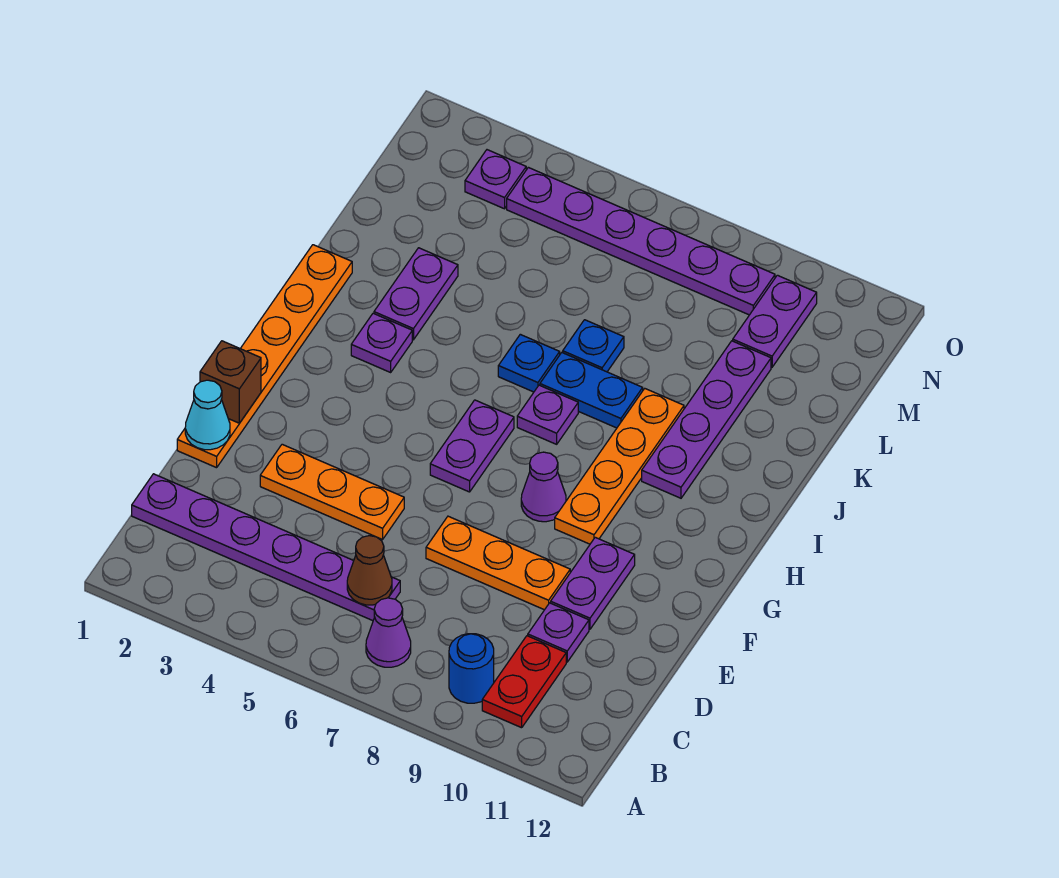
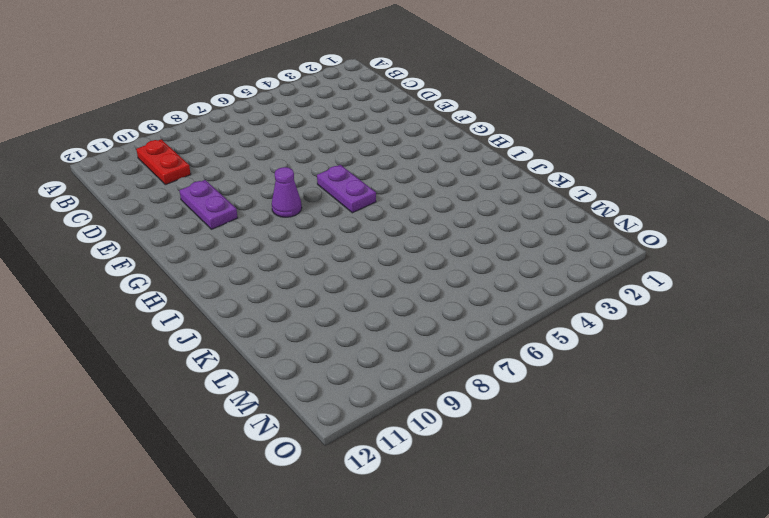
none -> purple 1x1 cone [366,598,411,667]
none -> blue 1x1 round brick [449,634,494,703]
none -> purple 1x6 plate [132,474,400,621]

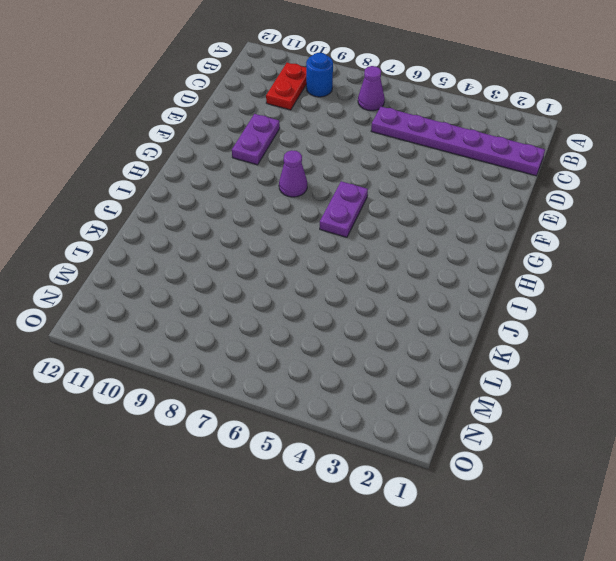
none -> purple 1x1 plate [528,603,589,662]
none -> orange 1x6 plate [177,245,352,468]
none -> orange 1x3 plate [260,444,404,540]

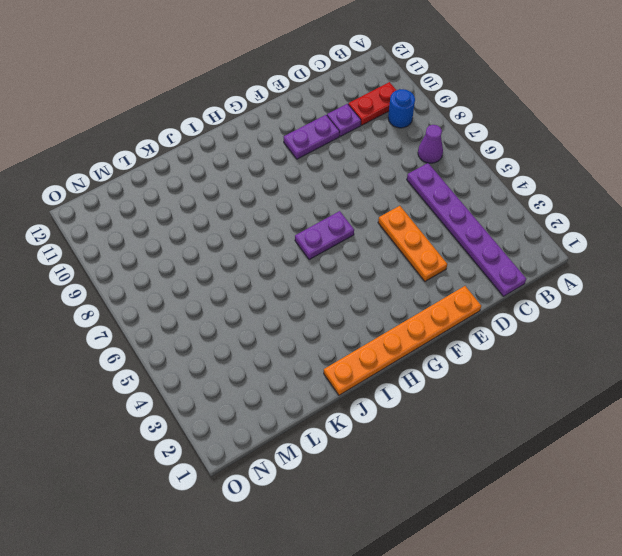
none -> orange 1x3 plate [426,516,570,610]
none -> purple 1x1 cone [521,452,566,522]
none -> orange 1x4 plate [555,389,684,544]

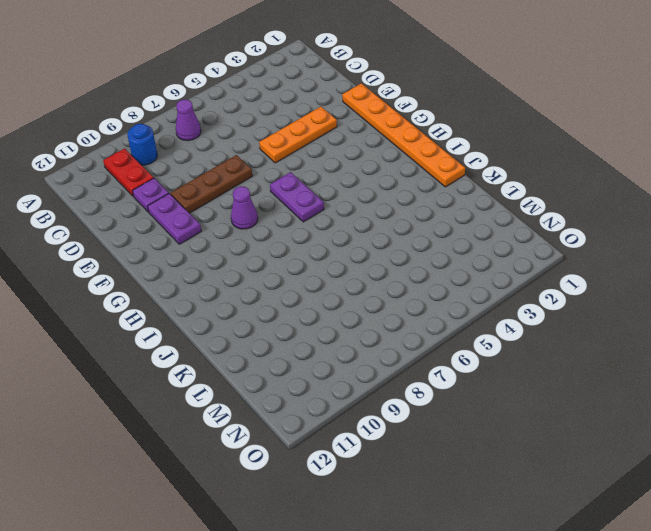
brown 1x3 plate [171,155,252,213] -> orange 1x3 plate [426,516,570,610]
none -> purple 1x6 plate [132,474,400,621]
none -> orange 1x4 plate [555,389,684,544]
none -> purple 1x1 plate [351,313,412,372]

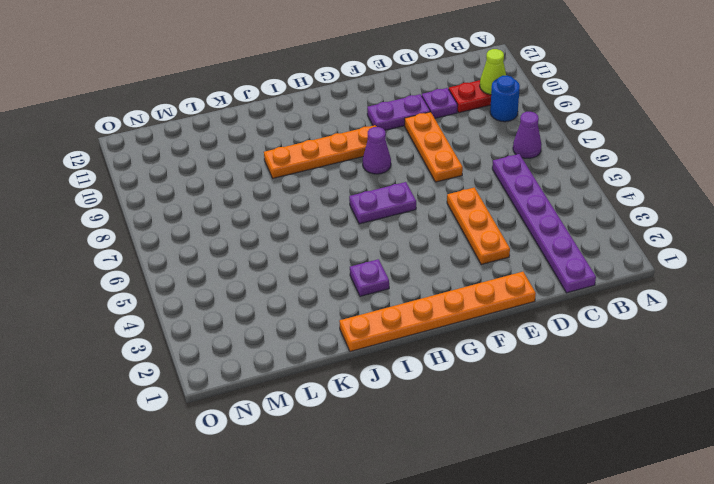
lime 1x1 cone [480,49,506,95] -> none
none -> purple 1x1 plate [517,385,578,444]
none -> purple 1x4 plate [642,341,771,498]
none -> purple 1x2 plate [374,248,458,340]

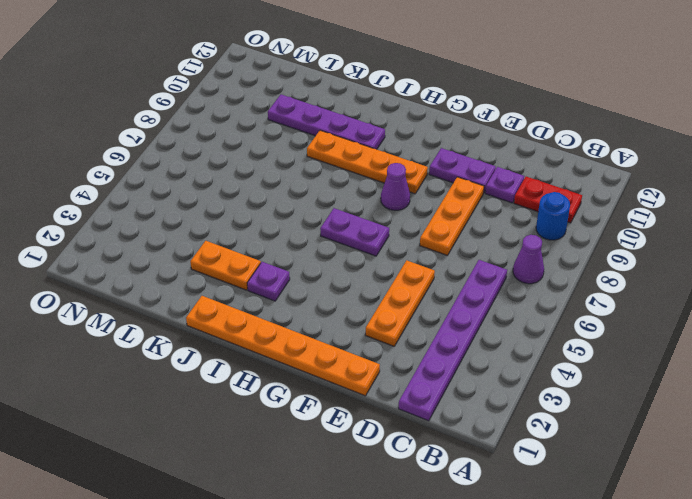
orange 1x2 plate [190,241,261,290] -> purple 1x2 plate [374,248,458,340]
none -> purple 1x1 plate [517,385,578,444]
none -> blue 1x1 plate [498,334,560,392]
none -> blue 1x2 plate [540,353,643,428]

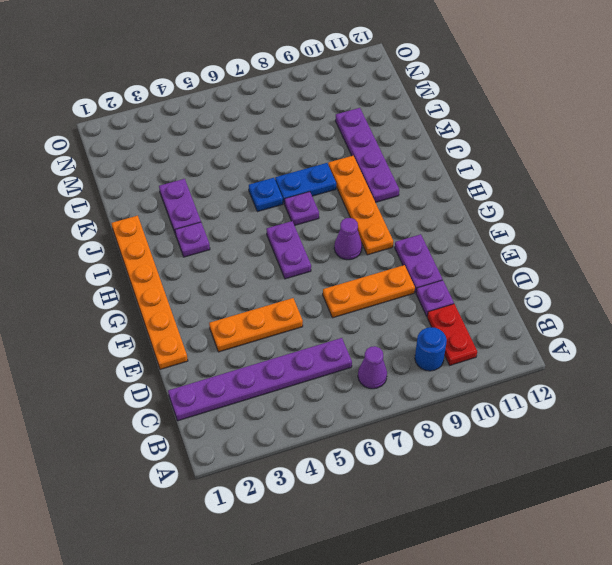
none -> blue 1x1 plate [563,320,624,372]
none -> purple 1x2 plate [733,275,817,367]
none -> purple 1x1 plate [465,150,526,209]

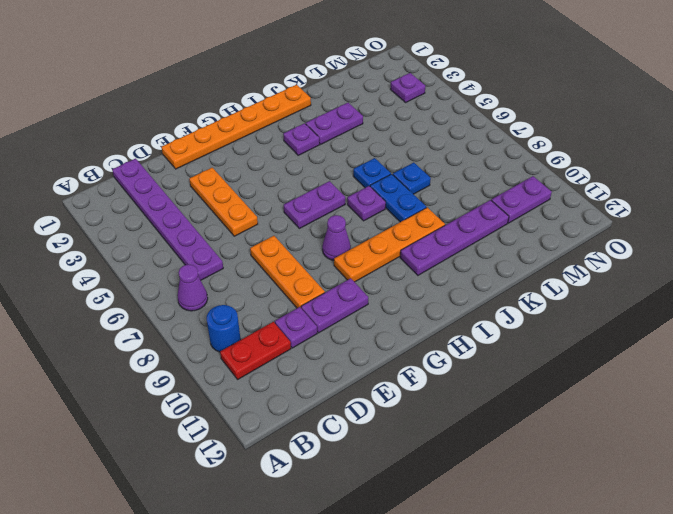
none -> purple 1x6 plate [507,167,775,315]
none -> brown 1x1 cone [347,536,392,605]
none -> cyan 1x1 cone [185,380,230,450]

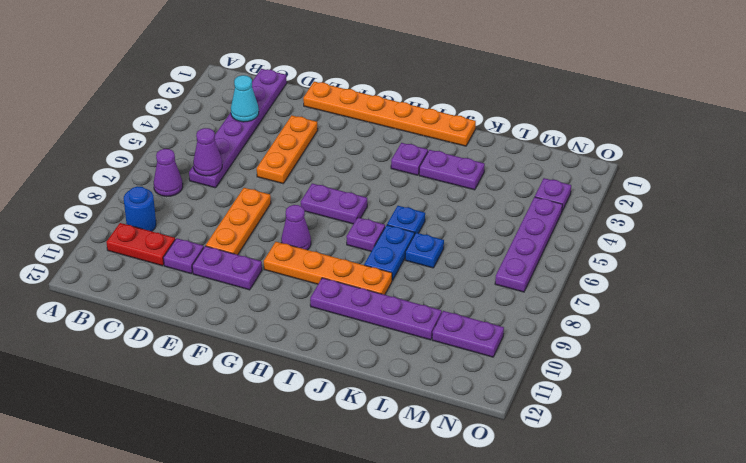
cyan 1x1 cone [231,75,259,122] -> cyan 1x1 cone moved to [185,380,230,450]
purple 1x1 cone [193,128,222,176] -> brown 1x1 cone [347,536,392,605]
purple 1x4 plate [495,197,562,292] -> purple 1x6 plate [507,167,775,315]
none -> brown 1x1 brick [200,341,261,423]

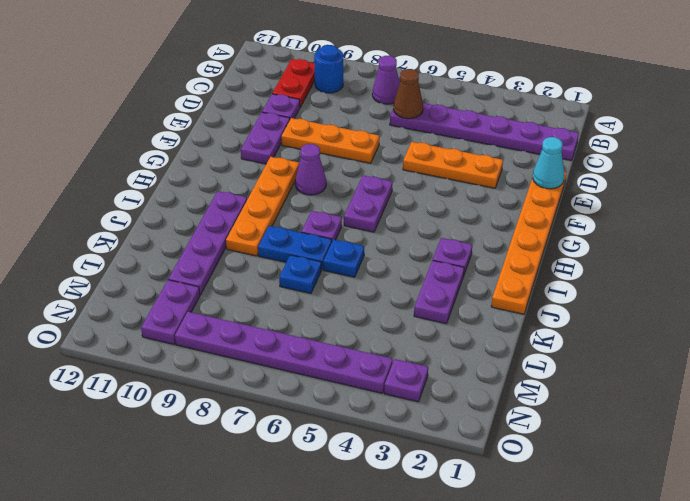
none -> brown 1x1 brick [200,341,261,423]

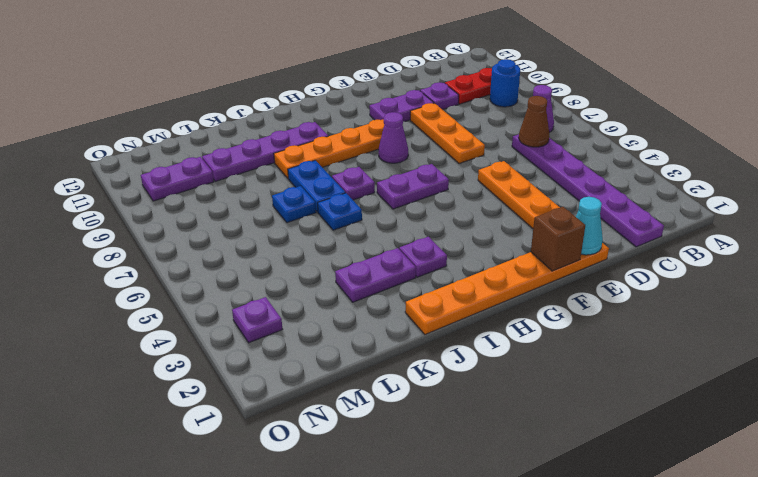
none -> purple 1x6 plate [507,167,775,315]

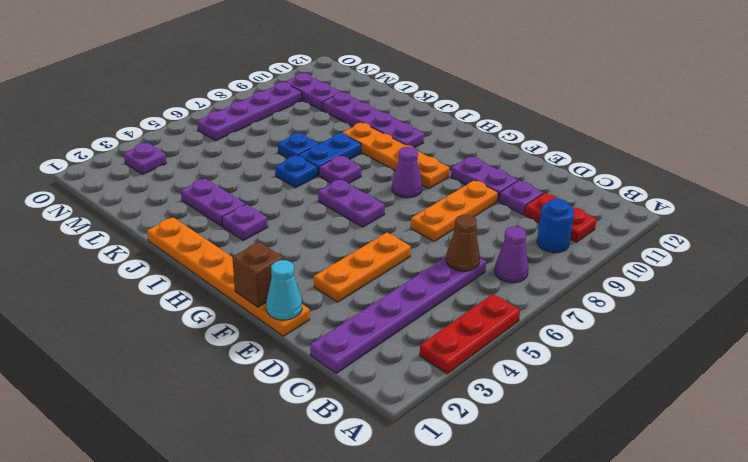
red 1x3 plate [420,294,520,374] -> none
purple 1x4 plate [197,82,302,141] -> purple 1x6 plate [507,167,775,315]

